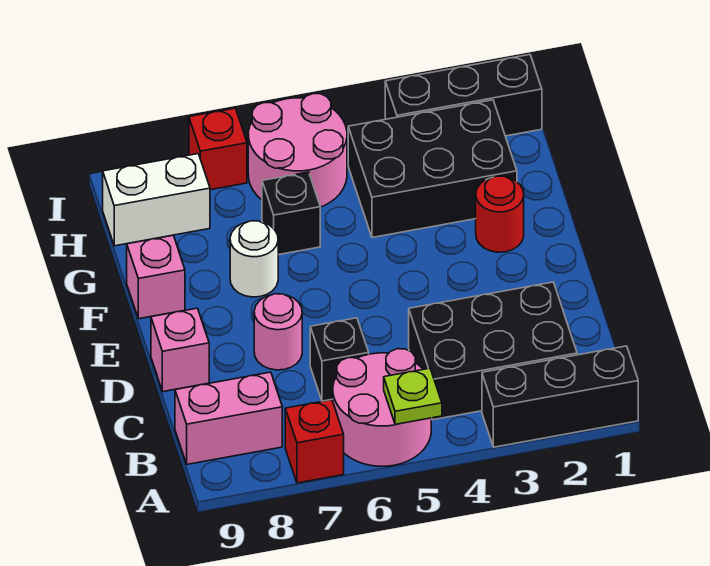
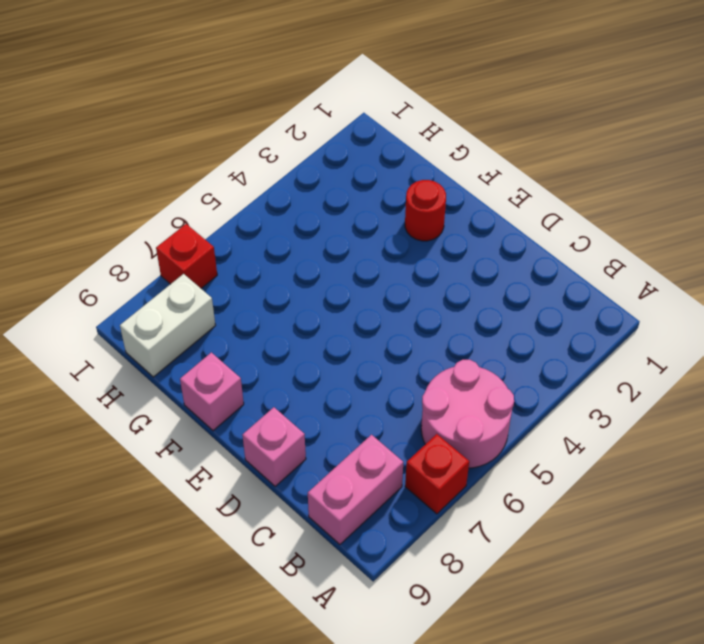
none -> black 1x3 brick [482,346,638,447]
none -> black 2x3 brick [409,282,577,420]
none -> black 1x1 brick [310,318,369,401]

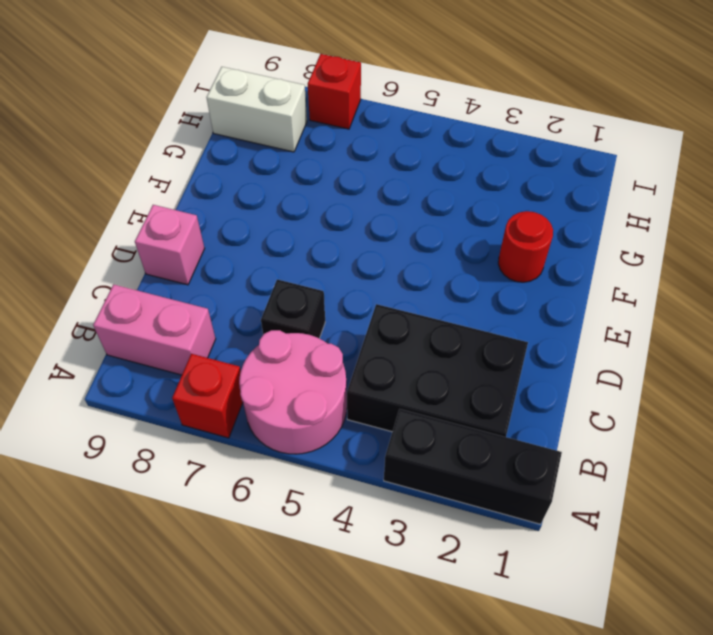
none -> pink 1x1 round brick [254,294,302,370]
none -> white 1x1 round brick [230,221,278,297]
none -> pink 1x1 brick [127,235,185,319]

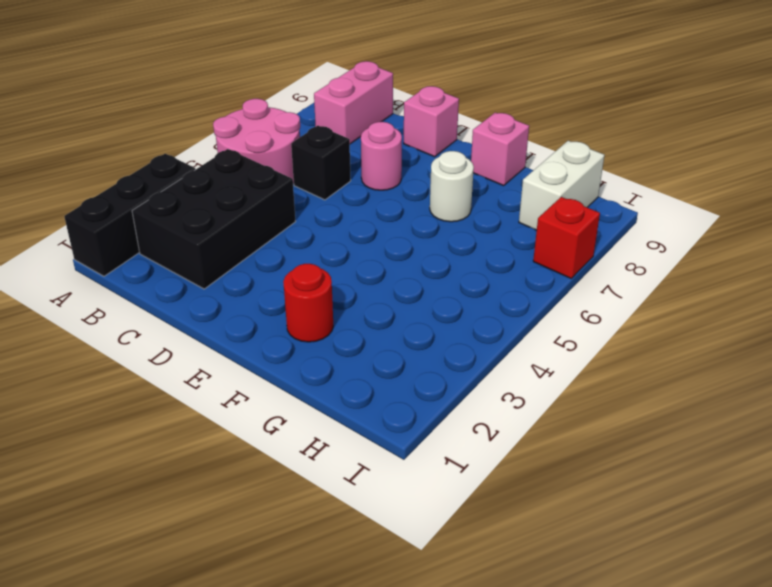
none -> red 1x1 brick [285,400,344,483]
none -> black 2x3 brick [348,100,517,238]
none -> black 1x1 brick [262,172,320,255]

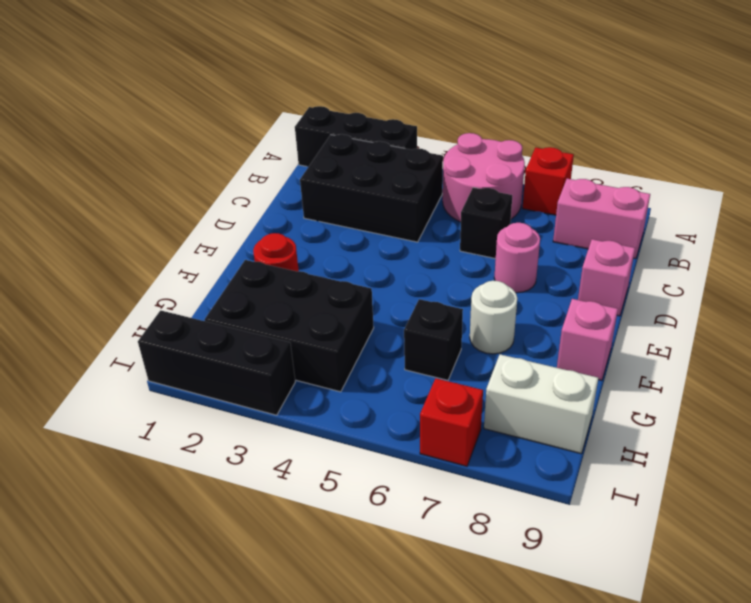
none -> pink 2x2 round brick [248,94,347,207]
none -> lime 1x1 plate [384,368,442,425]

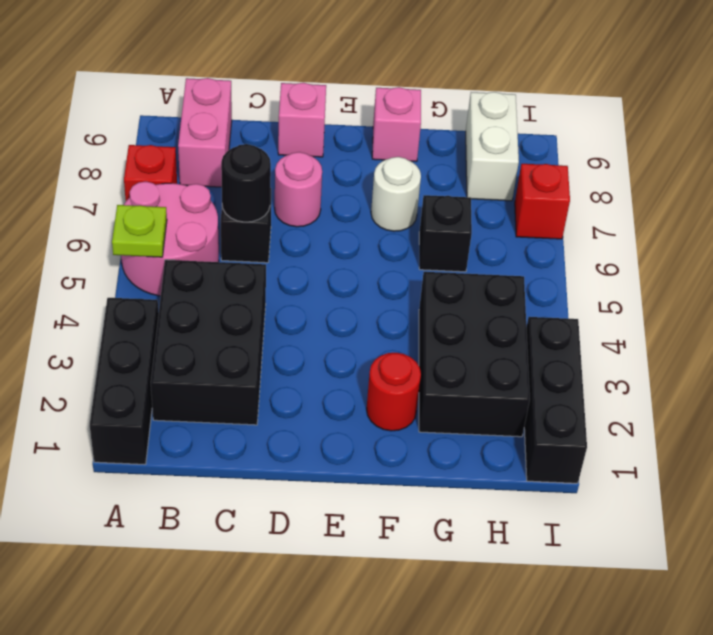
black 1x1 round brick [221,144,271,222] -> none
none -> pink 2x2 round brick [248,94,347,207]

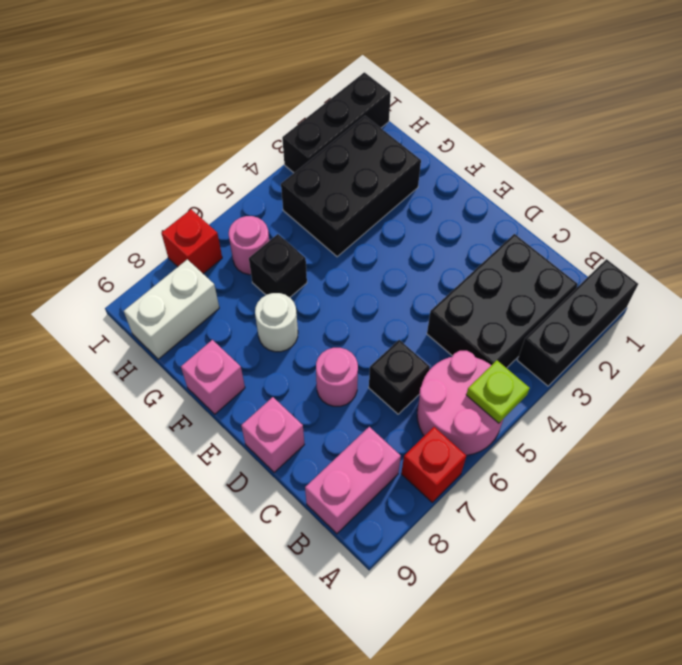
pink 1x1 round brick [229,216,269,275] -> pink 2x2 round brick [248,94,347,207]
none -> red 1x1 round brick [476,176,524,252]

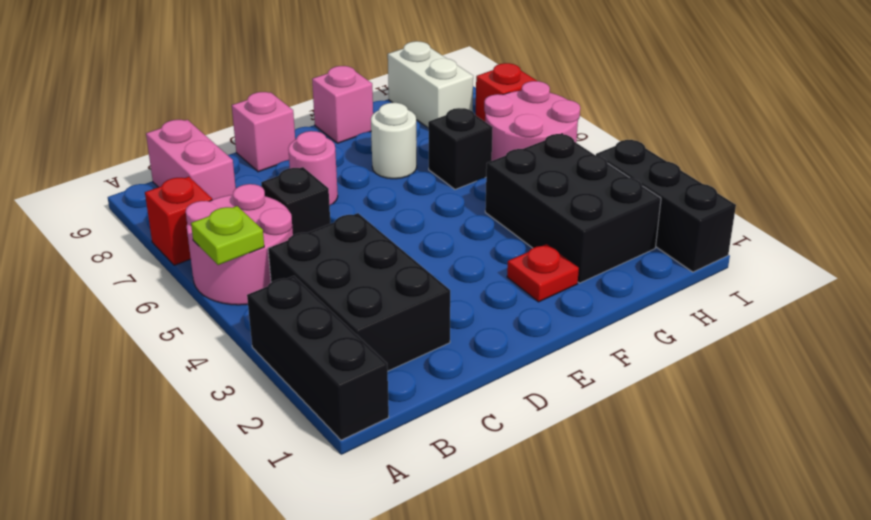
red 1x1 plate [507,244,579,302] -> red 1x1 round brick [476,176,524,252]

